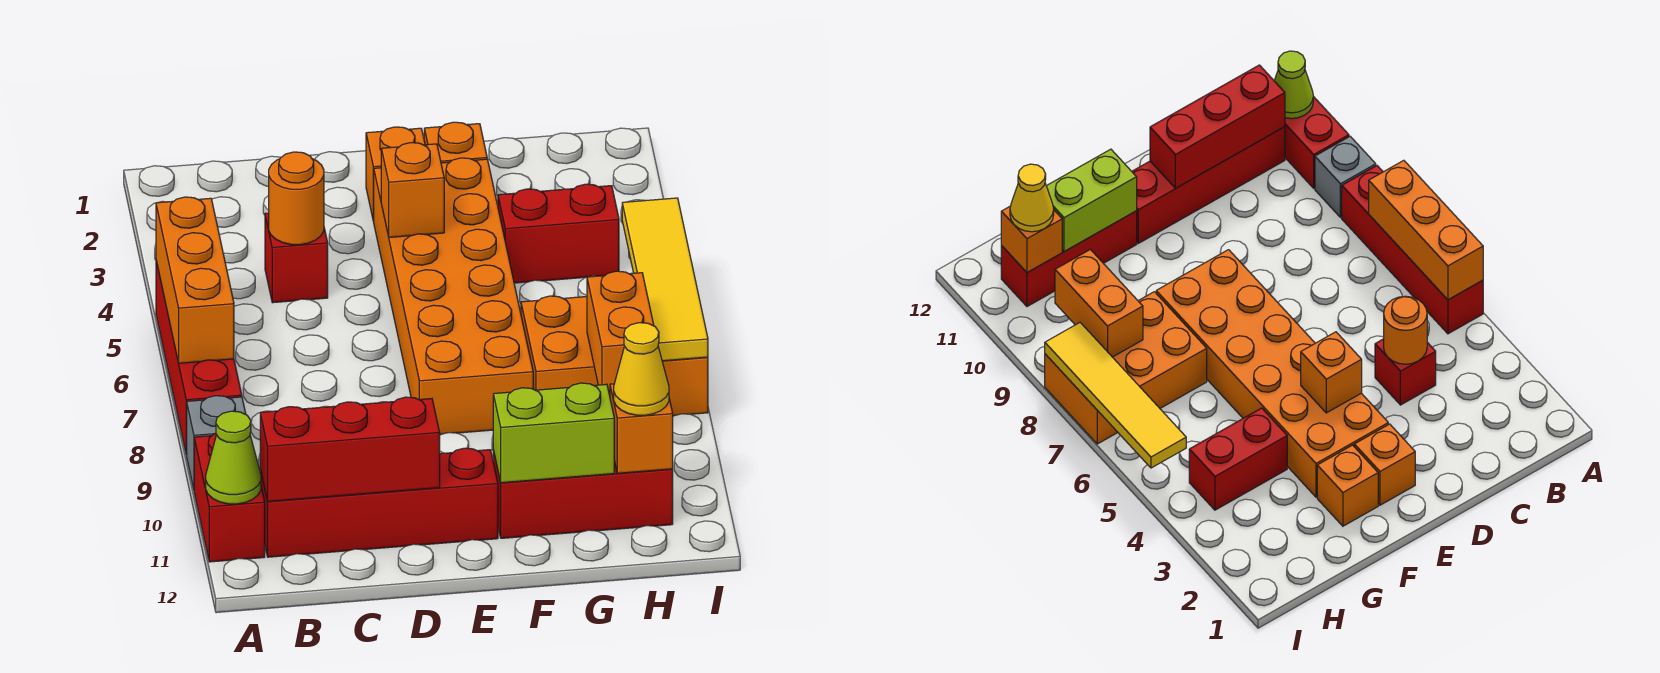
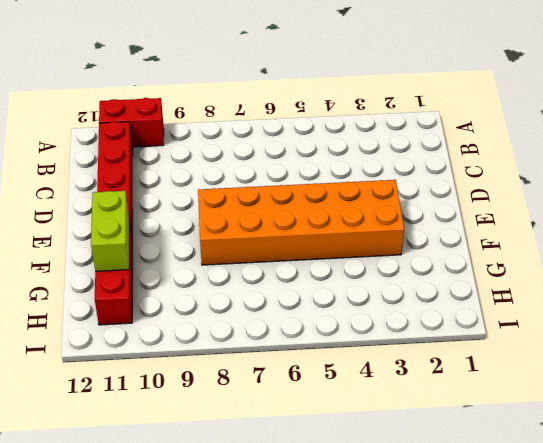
none -> red 1x4 brick [156,261,242,455]
none -> grey 1x1 brick [187,396,246,489]
none -> red 1x1 brick [265,213,328,303]

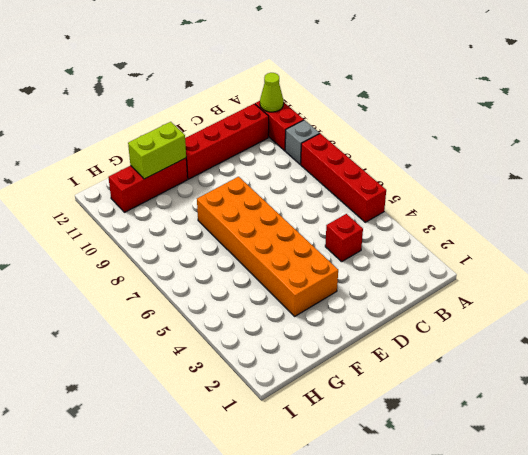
none -> orange 1x1 brick [366,127,425,222]
none -> orange 1x1 brick [424,122,487,163]
none -> red 1x2 brick [498,184,619,283]

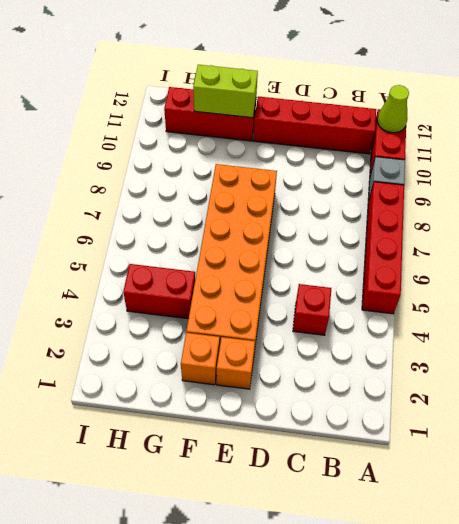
none -> orange 2x3 brick [521,296,708,416]
none -> orange 1x3 brick [156,197,234,363]
none -> red 1x3 brick [260,397,440,501]

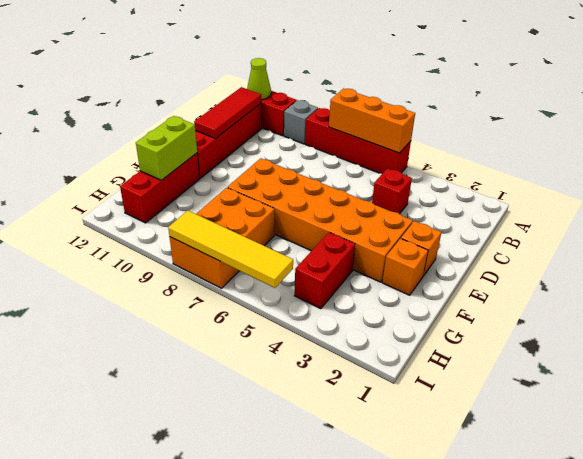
red 1x3 tile [194,87,261,138] -> red 1x3 brick [260,397,440,501]
none -> orange 1x1 round brick [269,152,324,245]
none -> orange 1x1 brick [381,143,444,237]
none -> orange 1x2 brick [587,271,654,395]

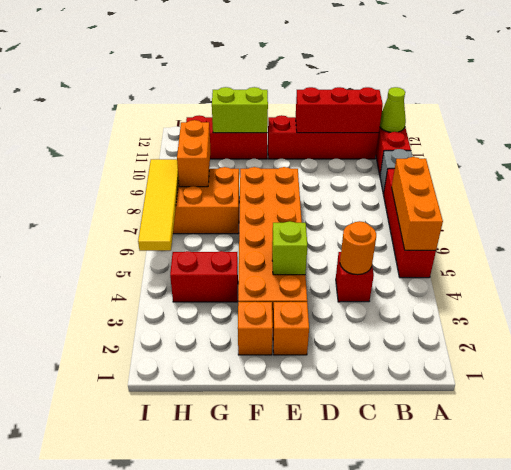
lime 1x1 brick [272,221,307,275] -> orange 1x1 brick [381,143,444,237]
none -> orange 1x1 brick [610,384,673,473]
none -> yellow 1x1 cone [614,323,669,415]

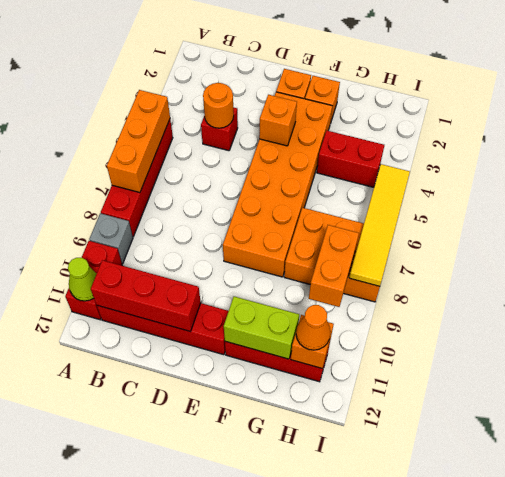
orange 1x1 cone [296,305,331,350] -> yellow 1x1 cone [614,323,669,415]

